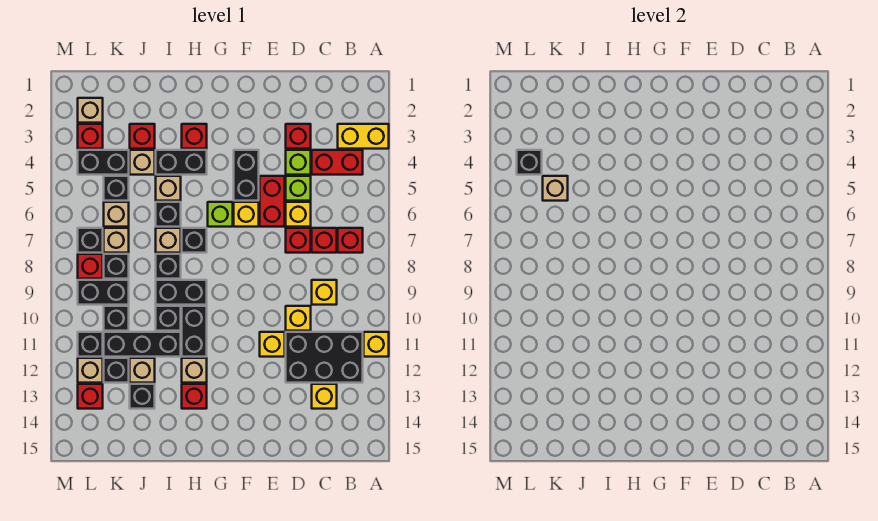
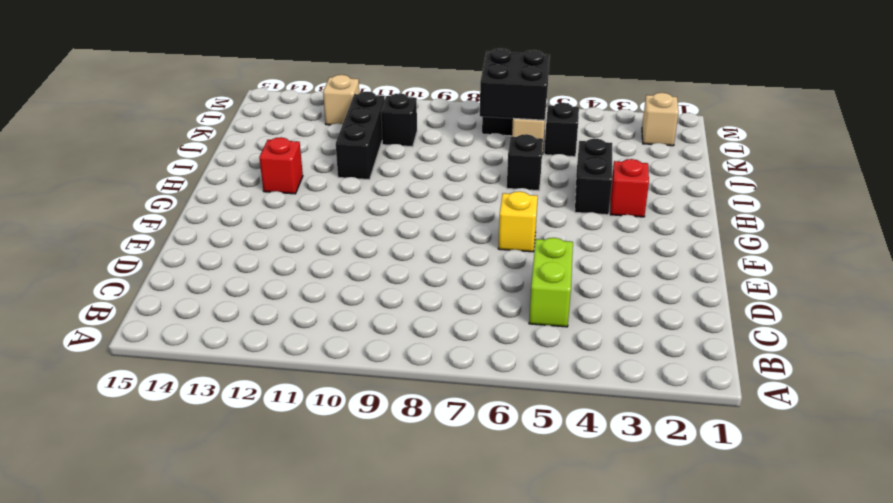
lime 1x2 brick [529,238,573,327] -> lime 1x1 brick [286,176,311,201]
black 2x2 brick [480,48,550,120] -> none
none -> yellow 1x2 brick [338,124,389,149]
none -> yellow 1x1 brick [364,332,389,357]
none -> red 1x2 brick [312,150,363,175]
none -> red 1x1 brick [338,228,363,253]

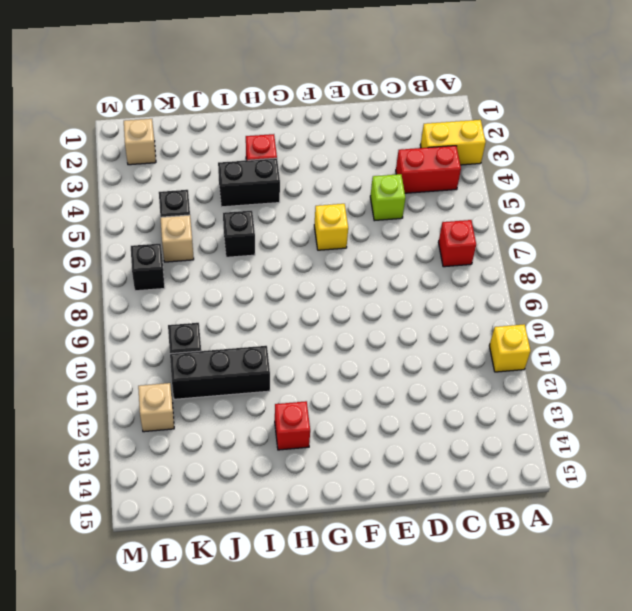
none -> black 2x3 brick [286,332,363,383]
none -> red 1x1 brick [312,228,337,253]
none -> yellow 1x1 brick [312,280,337,305]
none -> yellow 1x1 brick [312,384,337,409]

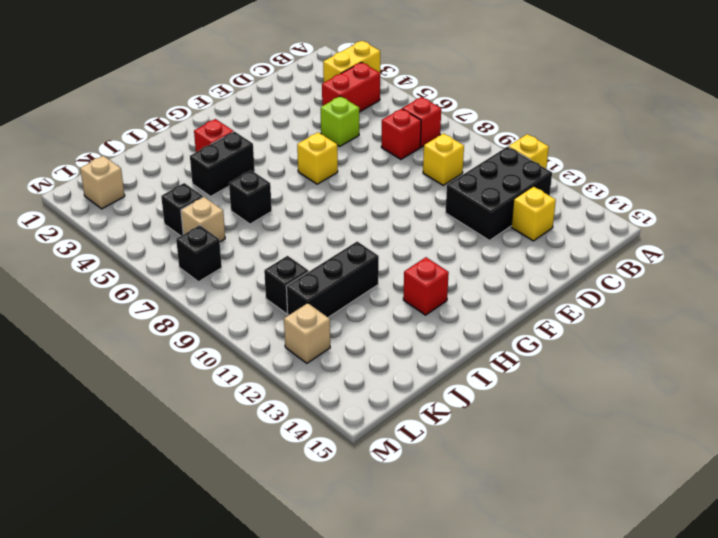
none -> red 1x1 brick [286,124,311,149]
none -> lime 1x1 brick [286,150,311,175]
none -> yellow 1x1 brick [286,202,311,227]
none -> red 1x1 brick [286,228,311,253]

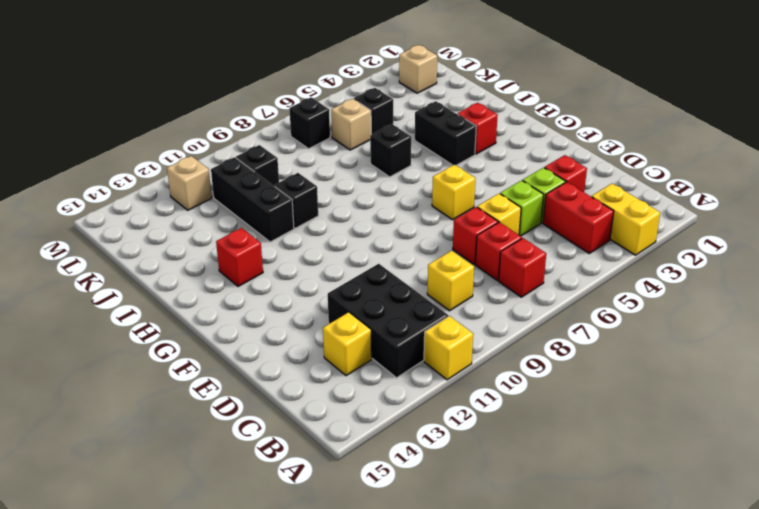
none -> yellow 1x1 brick [286,306,311,331]
none -> red 1x2 brick [260,176,285,227]
none -> yellow 1x1 brick [260,332,285,357]
none -> black 1x2 brick [234,150,259,201]

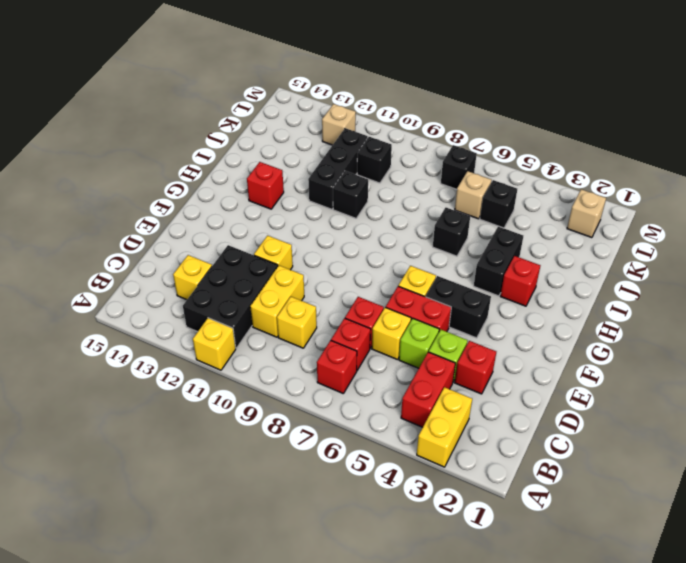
yellow 1x2 brick [250,265,304,337] -> yellow 1x1 brick [286,306,311,331]
none -> lime 1x1 brick [208,202,233,227]
none -> black 1x1 brick [182,228,207,253]
none -> black 1x2 brick [156,280,207,305]
none -> black 1x2 brick [182,306,207,357]

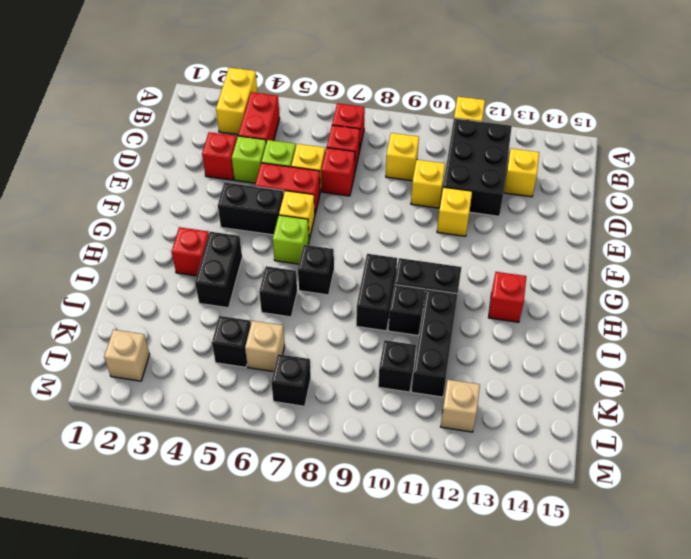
none -> tan 1x1 brick [182,358,207,383]
none -> tan 1x1 brick [156,176,181,201]
none -> tan 1x1 brick [156,228,181,253]
none -> black 1x1 brick [156,254,181,279]

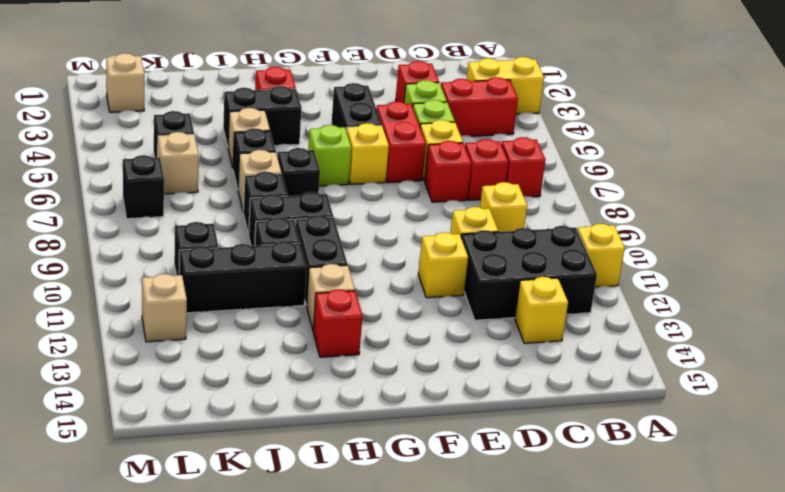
none -> red 1x1 brick [130,124,155,149]
none -> tan 1x1 brick [130,150,155,175]
none -> tan 1x1 brick [130,358,155,383]
none -> black 1x1 brick [130,384,155,409]

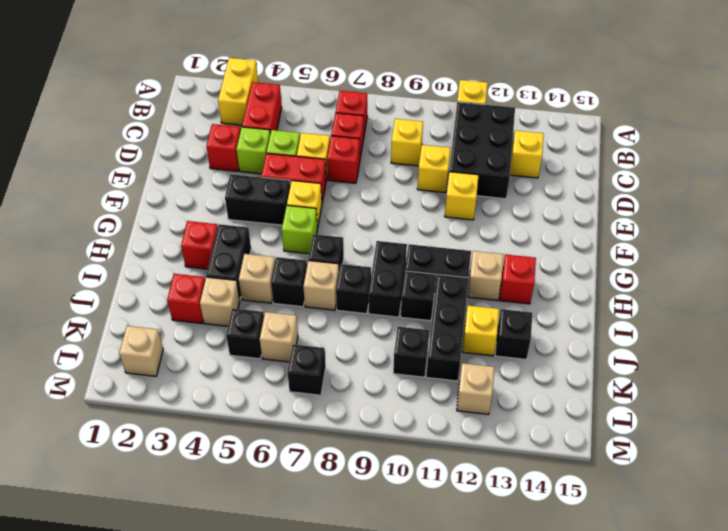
yellow 1x1 brick [462,306,499,356] -> tan 1x1 brick [130,358,155,383]
none -> black 1x2 brick [78,150,129,175]
none -> tan 1x1 brick [104,228,129,253]
none -> black 1x1 brick [104,254,129,279]
none -> black 1x2 brick [78,280,129,305]

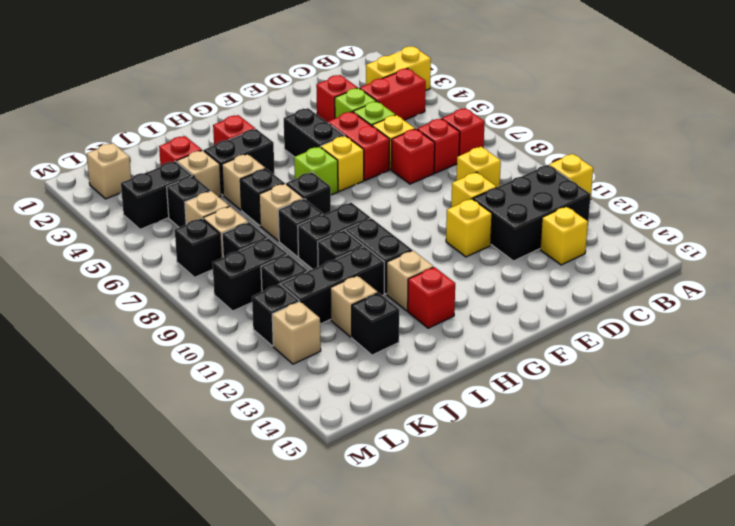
none -> black 1x1 brick [104,358,129,383]
none -> red 1x1 brick [78,124,103,149]
none -> red 1x1 brick [78,254,103,279]
none -> red 1x1 brick [78,384,103,409]

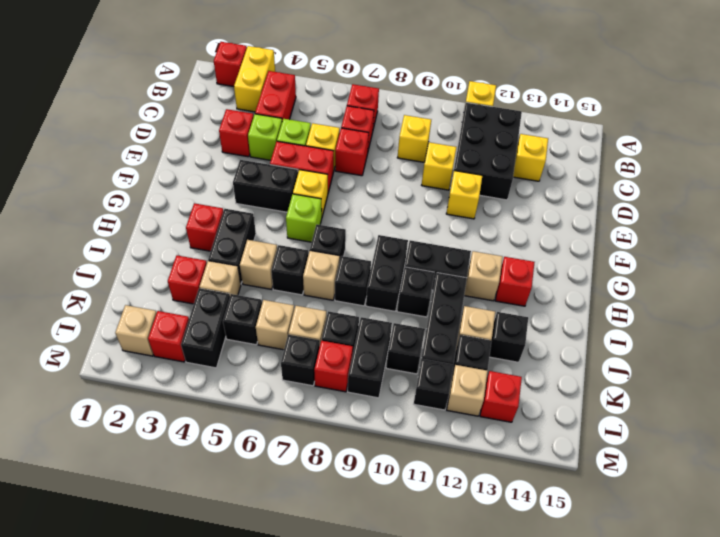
red 1x1 brick [214,42,247,87] -> none
none -> tan 1x1 brick [543,176,568,201]
none -> black 1x1 brick [517,150,542,175]

